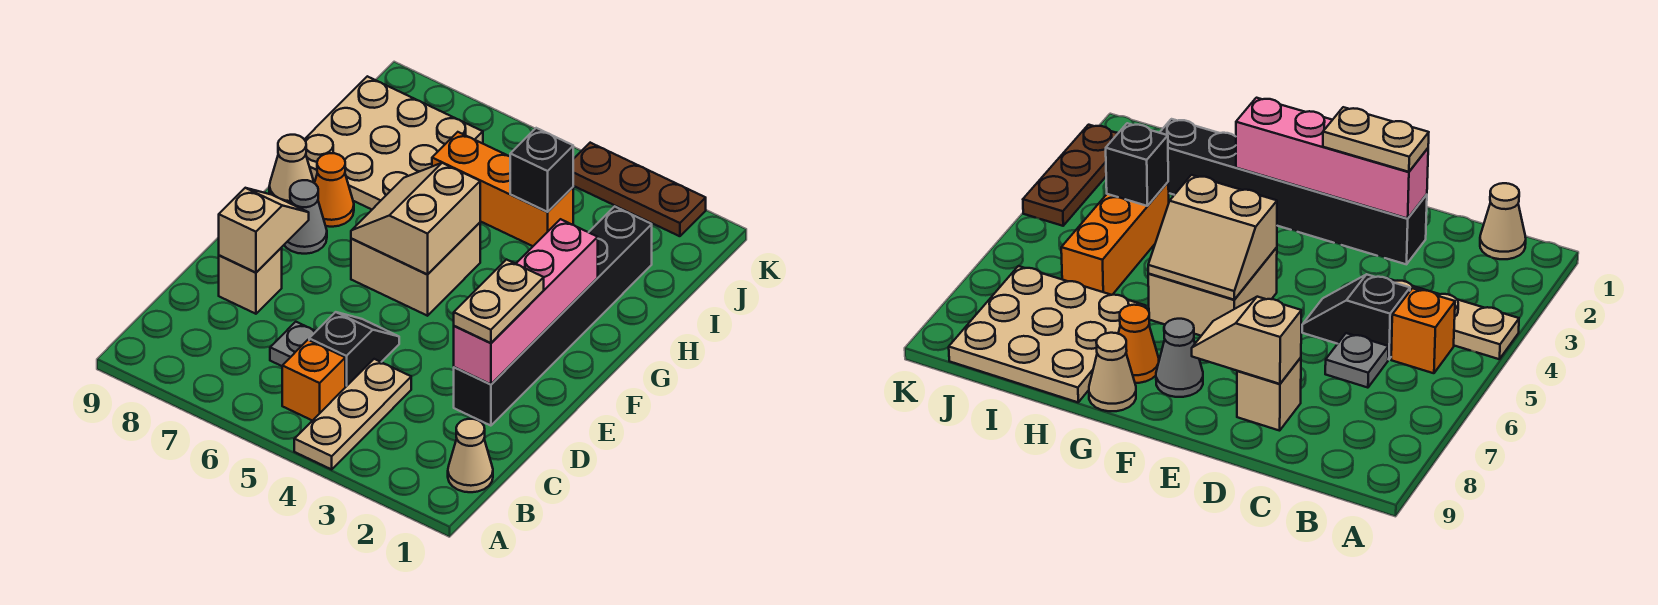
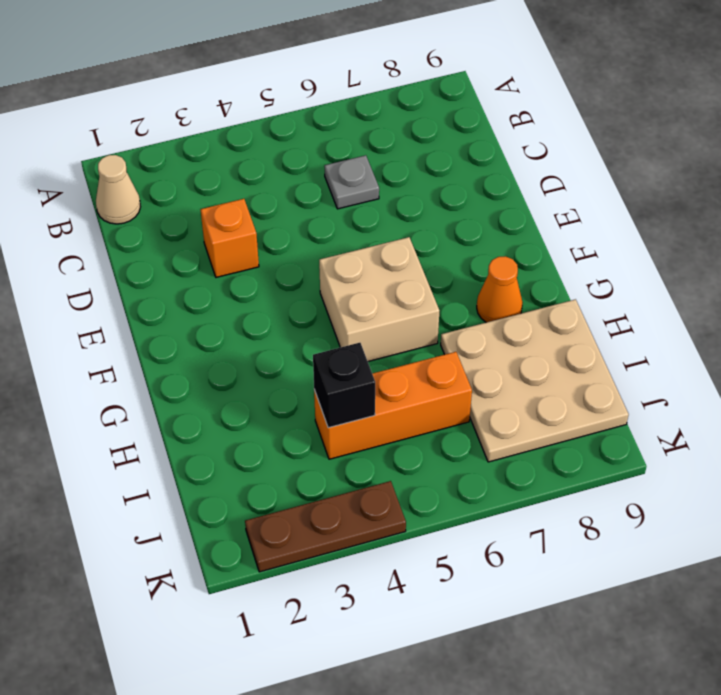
orange 1x1 brick [200,199,259,277] -> orange 1x1 brick moved to [282,340,345,421]
none -> tan 1x3 plate [294,359,411,469]
none -> black 1x2 slope [309,312,399,387]
none -> black 1x6 brick [454,206,652,426]

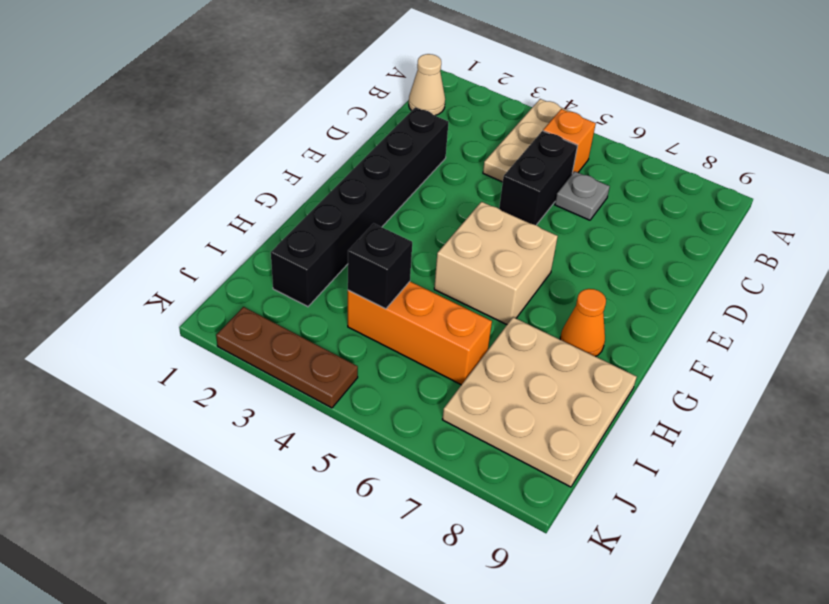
black 1x2 brick [499,131,577,225] -> black 1x2 slope [309,312,399,387]
none -> tan 1x1 brick [219,248,282,314]
none -> grey 1x1 cone [284,180,327,254]
none -> tan 1x1 cone [269,135,314,203]

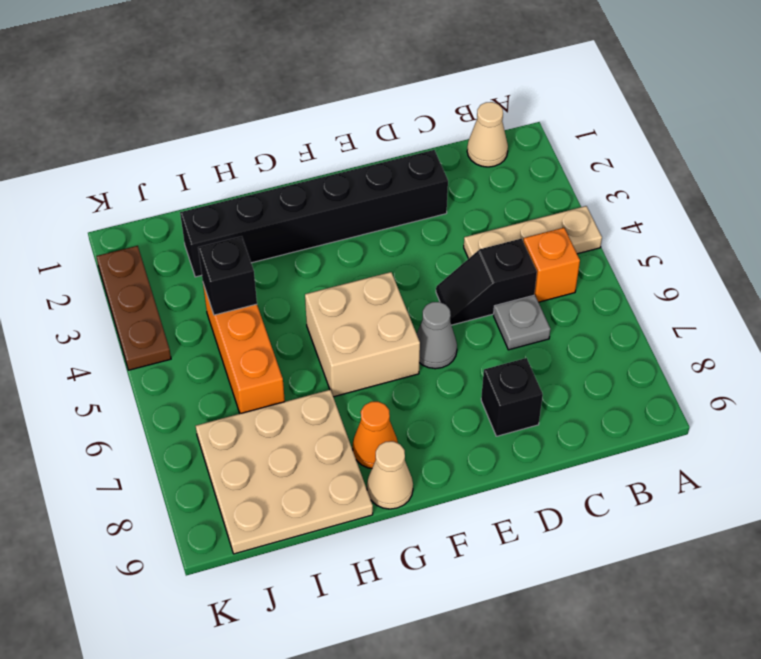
black 1x1 brick [481,358,543,436] -> tan 1x1 brick [219,248,282,314]
grey 1x1 cone [417,302,457,369] -> grey 1x1 cone moved to [284,180,327,254]
none -> pink 1x4 brick [454,219,598,384]
none -> tan 1x2 slope [219,188,309,272]
none -> tan 2x2 slope [351,163,480,275]

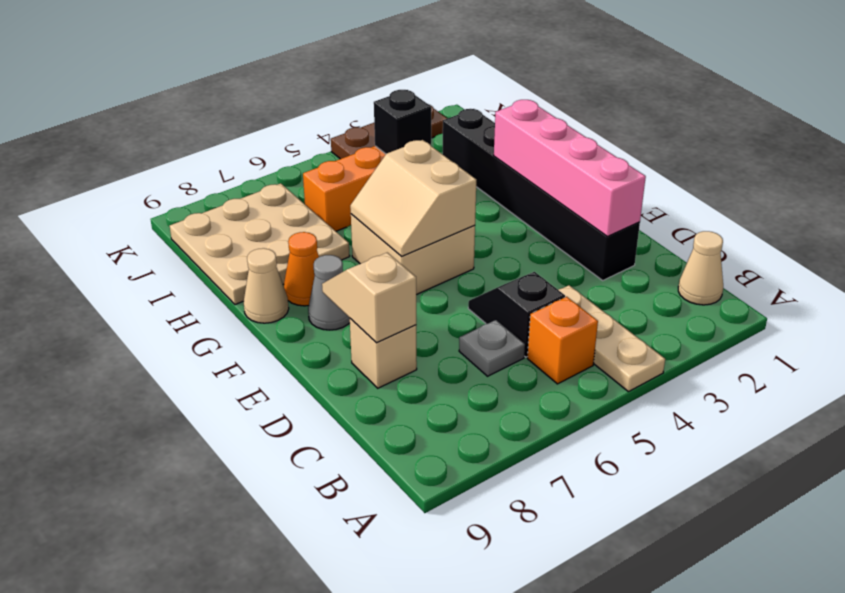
none -> tan 1x2 plate [454,259,544,343]

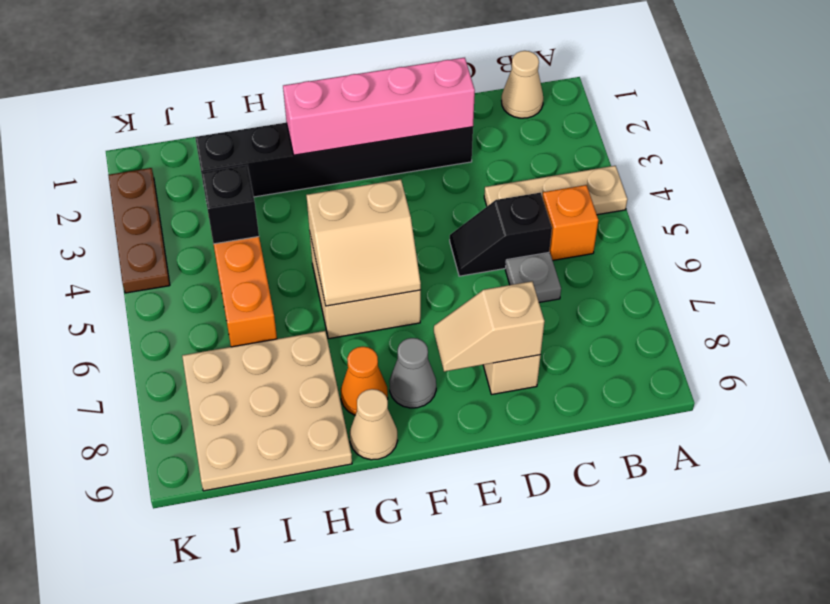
none -> tan 1x2 plate [454,259,544,343]

